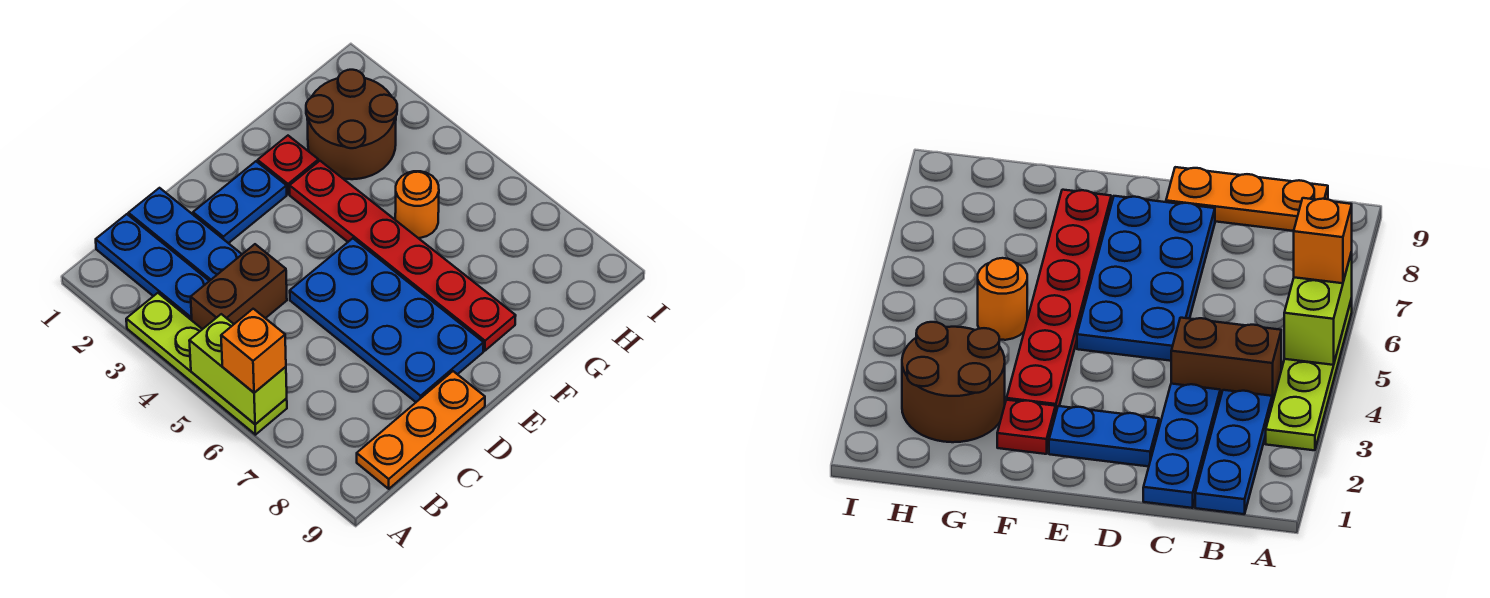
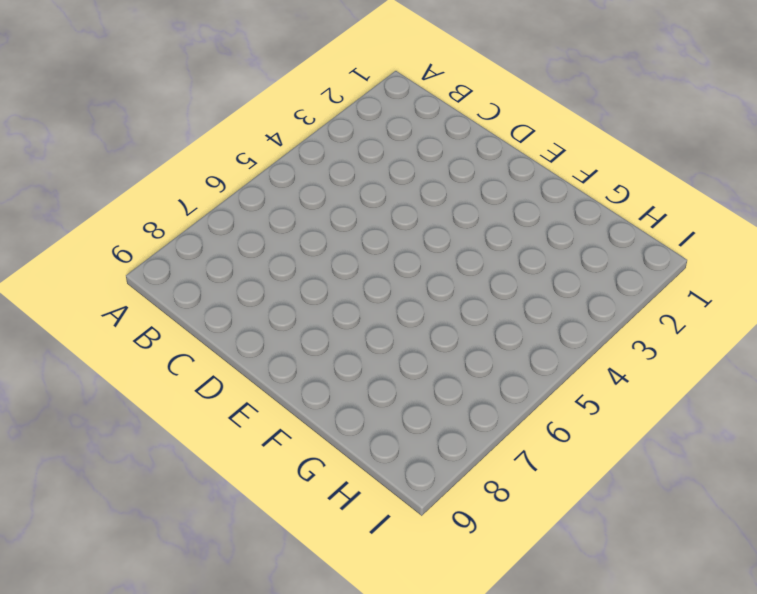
none -> lime 1x4 plate [126,293,287,435]
none -> blue 1x3 plate [96,214,209,320]
none -> brown 1x2 brick [191,244,287,329]

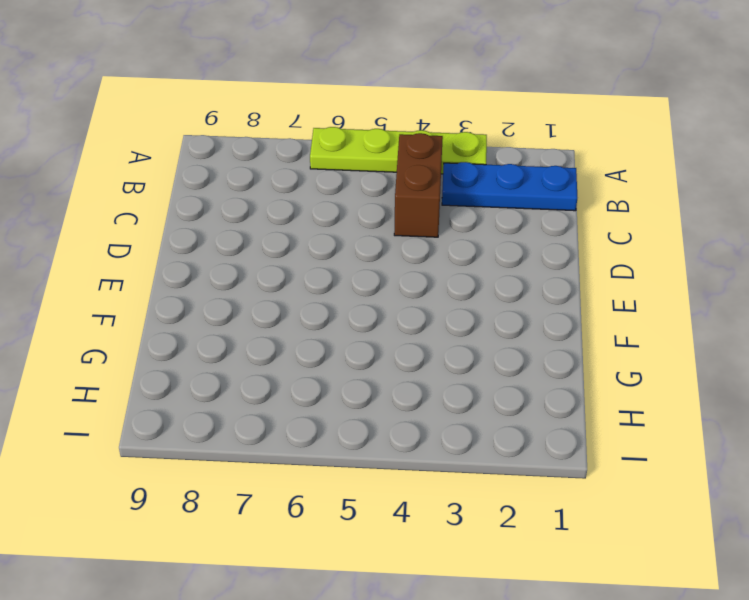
none -> orange 1x3 plate [357,371,485,489]
none -> blue 1x3 plate [128,188,242,281]
none -> blue 1x2 plate [193,161,287,243]

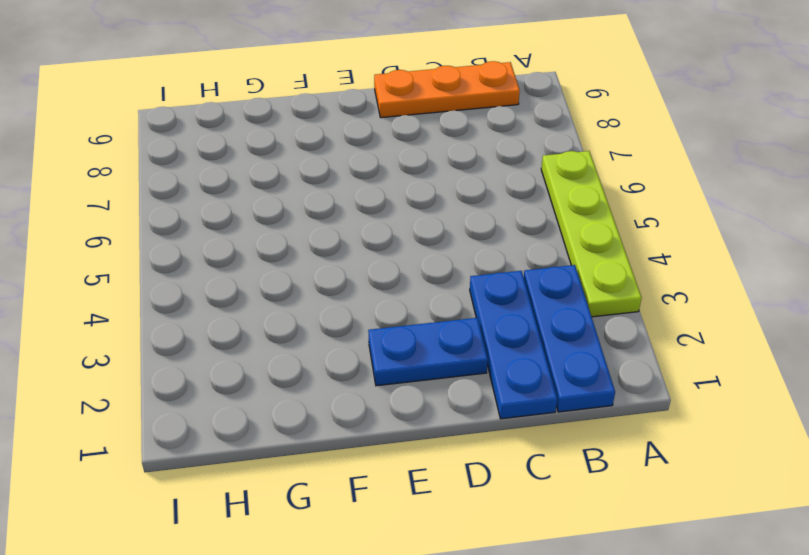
none -> brown 1x2 brick [191,244,287,329]
none -> blue 2x4 plate [290,238,484,402]
none -> red 1x1 plate [258,136,319,194]

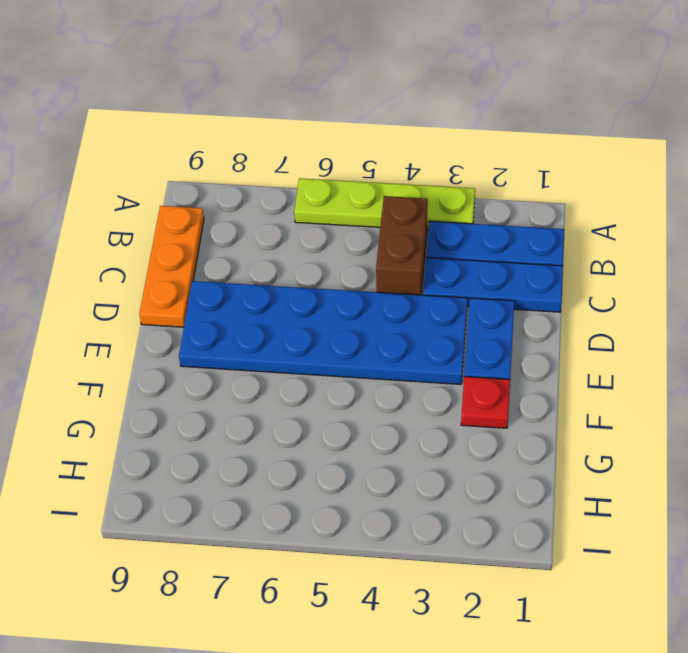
blue 2x6 plate [179,281,467,384] -> blue 2x4 plate [290,238,484,402]
none -> red 1x6 plate [290,161,516,351]
none -> brown 2x2 round brick [306,70,397,179]
none -> orange 1x1 round brick [395,171,439,238]

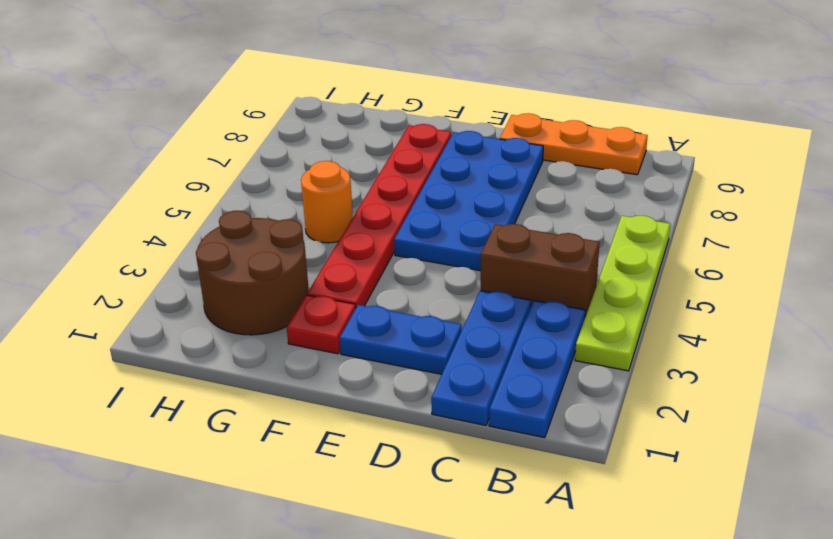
none -> lime 1x2 brick [189,314,287,424]
none -> orange 1x1 brick [221,309,286,393]

